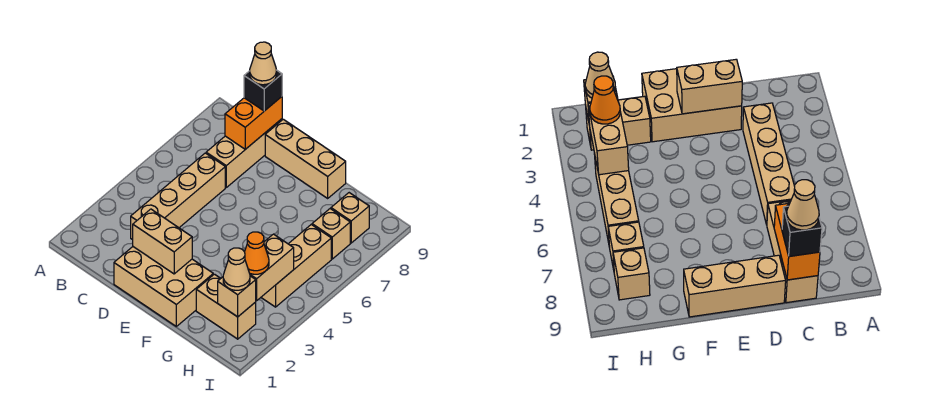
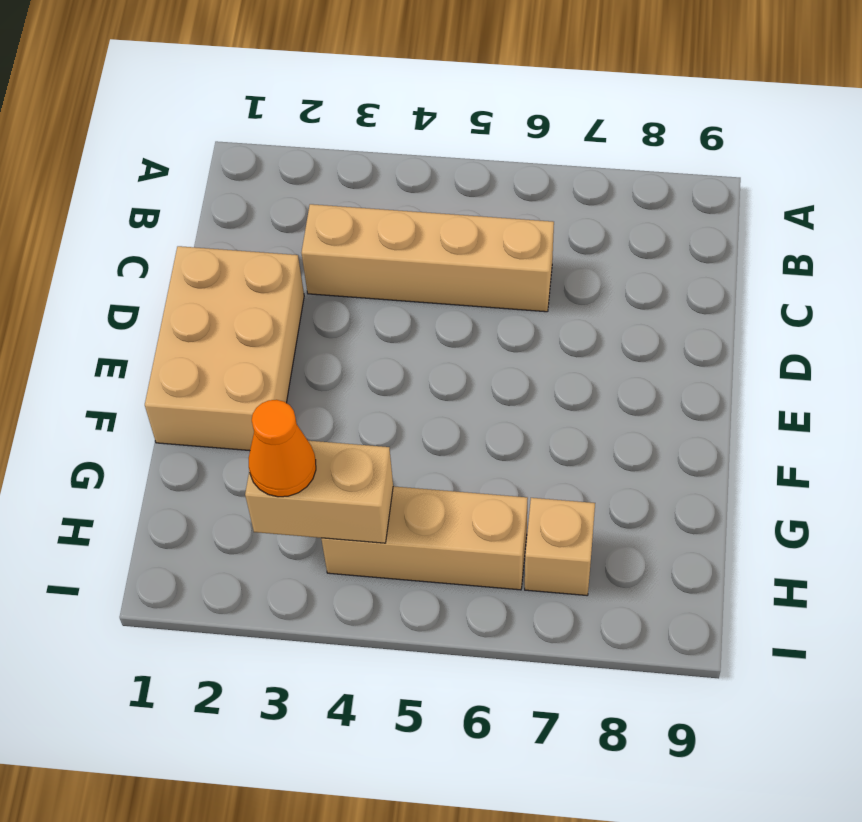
none -> tan 1x3 brick [206,119,282,187]
none -> tan 1x3 brick [265,119,346,198]
none -> tan 1x2 brick [196,274,256,339]

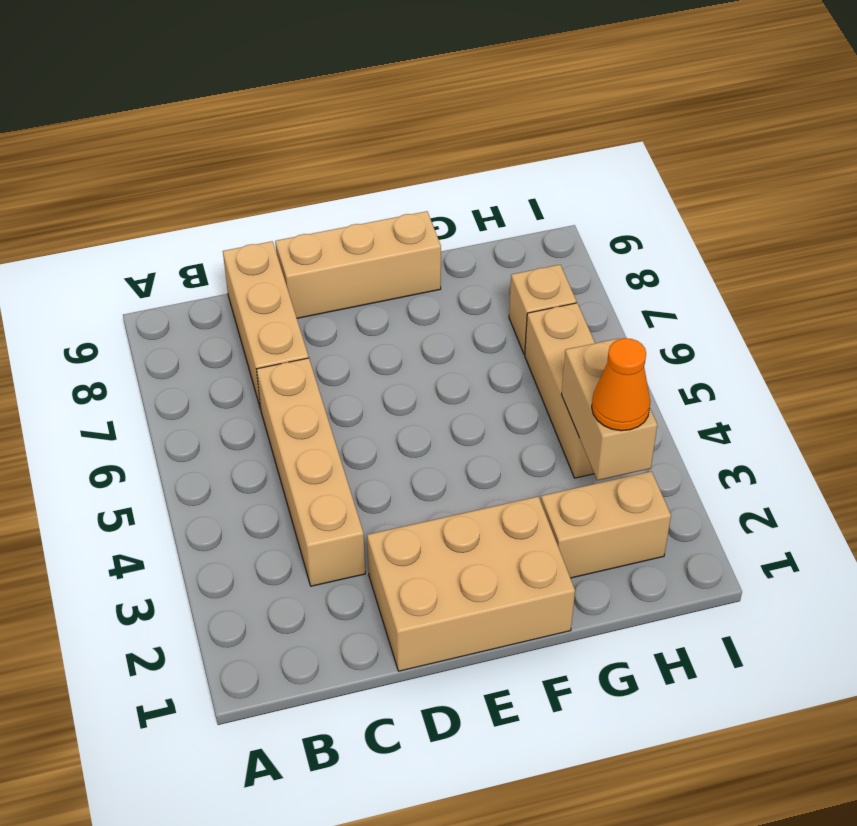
none -> tan 1x1 brick [331,193,369,243]
none -> orange 1x2 brick [225,97,282,149]
none -> tan 1x2 brick [133,209,192,274]

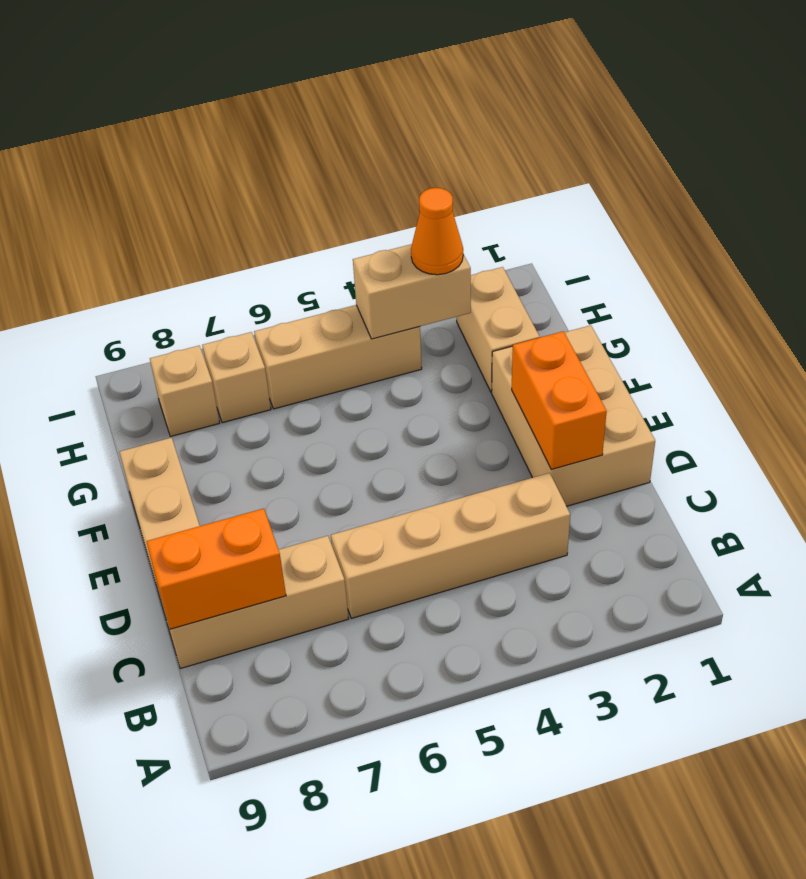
orange 1x2 brick [512,331,607,469] -> tan 1x2 brick [133,209,192,274]
none -> tan 1x1 brick [218,276,256,317]
none -> black 1x1 brick [244,70,282,111]
none -> tan 1x1 cone [223,248,250,290]

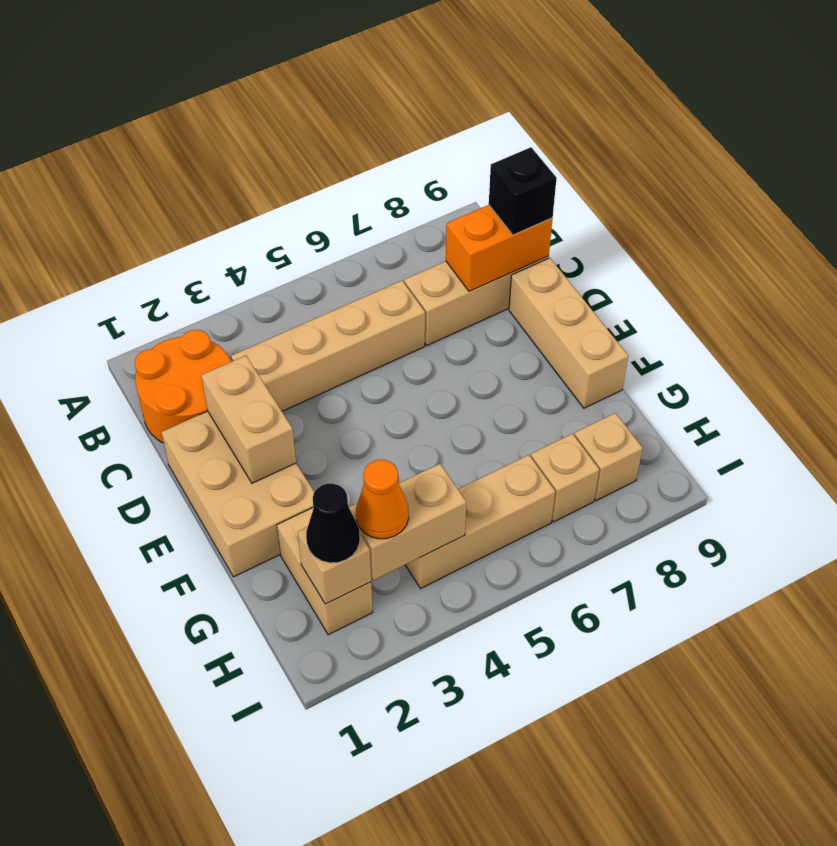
orange 2x2 round brick [135,330,231,443] -> none
black 1x1 cone [306,484,360,563] -> tan 1x1 cone [223,248,250,290]
none -> tan 1x1 cone [250,42,277,85]

